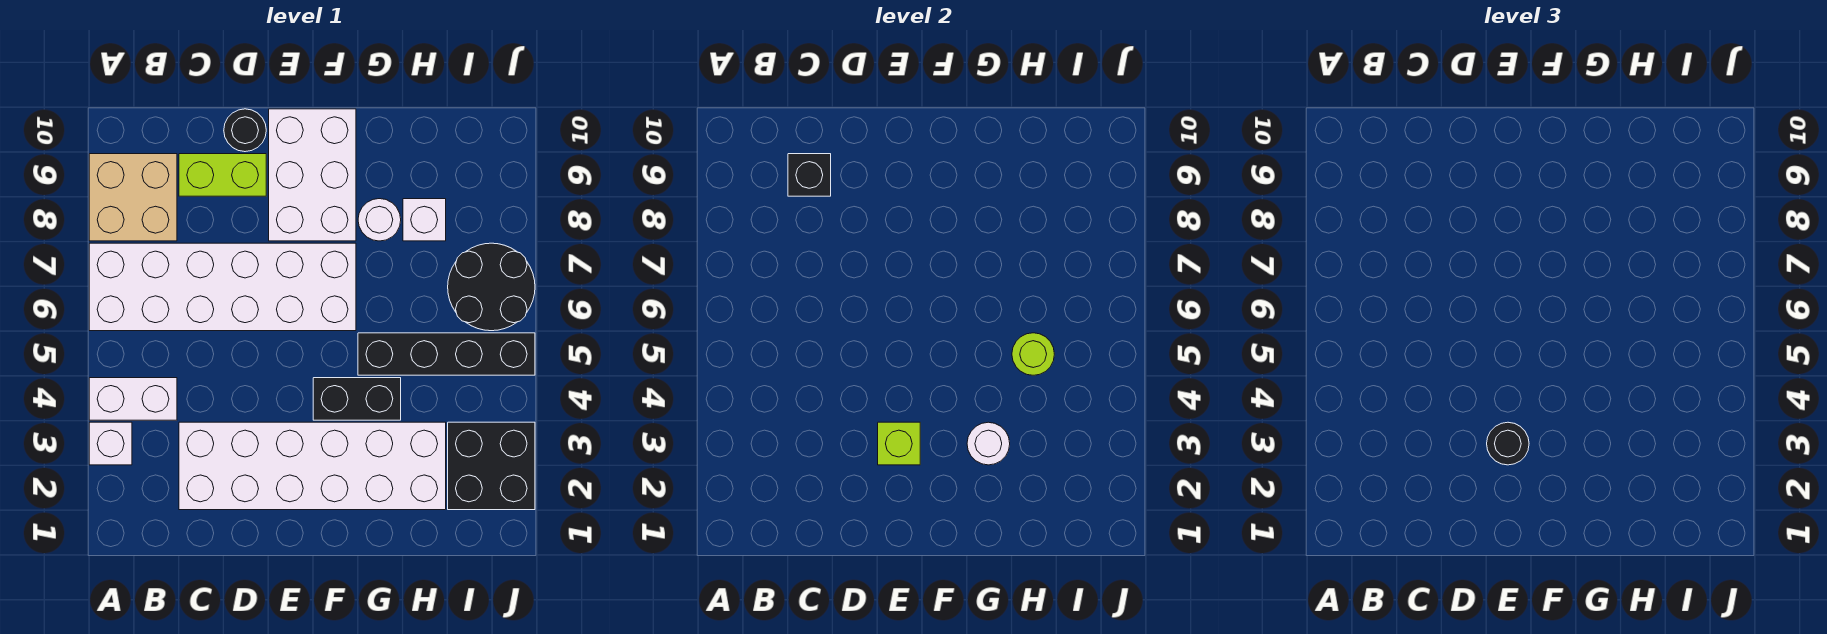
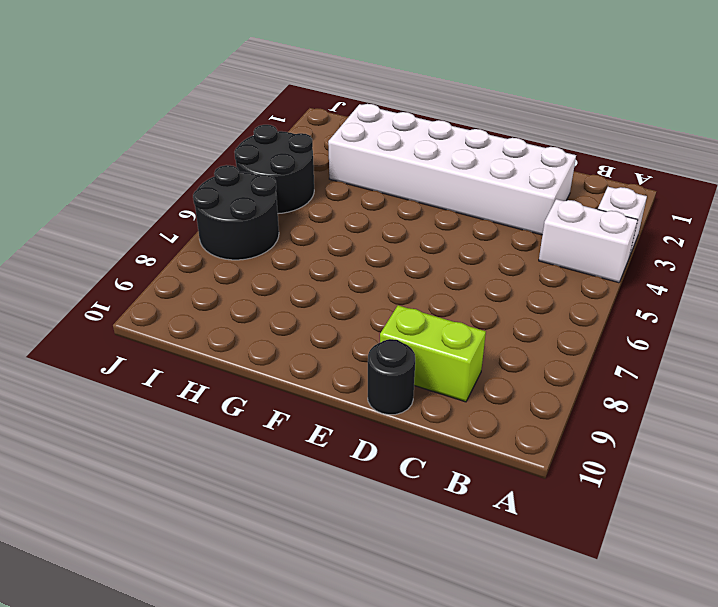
black 2x2 round brick [235,125,314,214] -> black 1x4 brick [358,333,535,375]
none -> white 2x6 brick [89,243,356,331]
none -> tan 2x2 brick [89,154,177,241]
none -> white 2x3 brick [269,109,356,241]

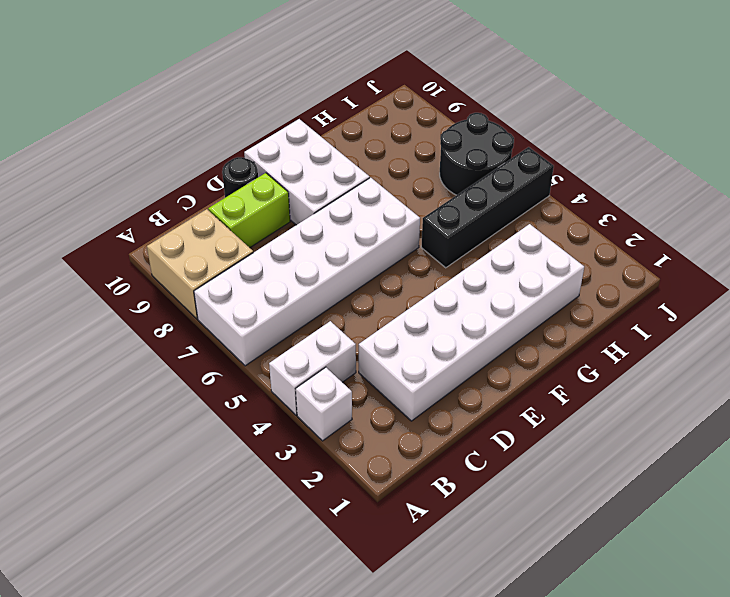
none -> black 1x2 brick [313,378,401,420]
none -> white 1x1 round brick [358,199,401,241]
none -> white 1x1 brick [403,199,446,241]

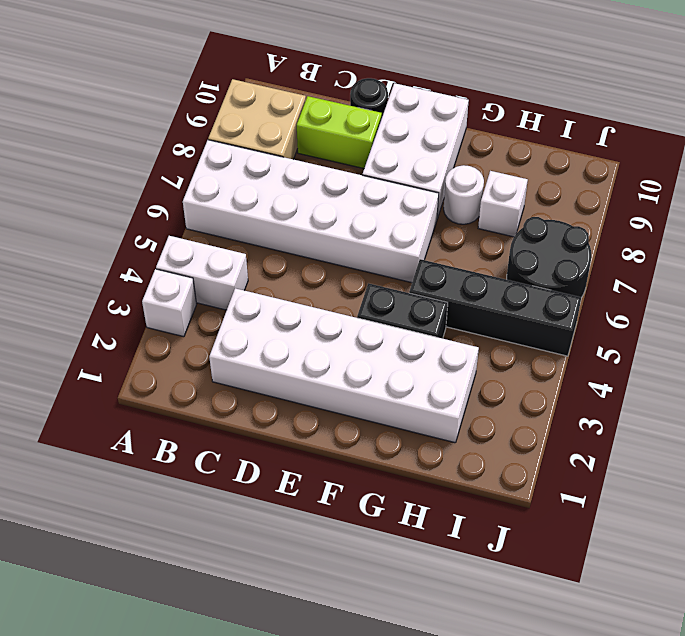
none -> black 2x2 brick [448,422,535,510]
none -> black 1x1 brick [788,154,831,196]
none -> lime 1x1 brick [878,422,920,465]

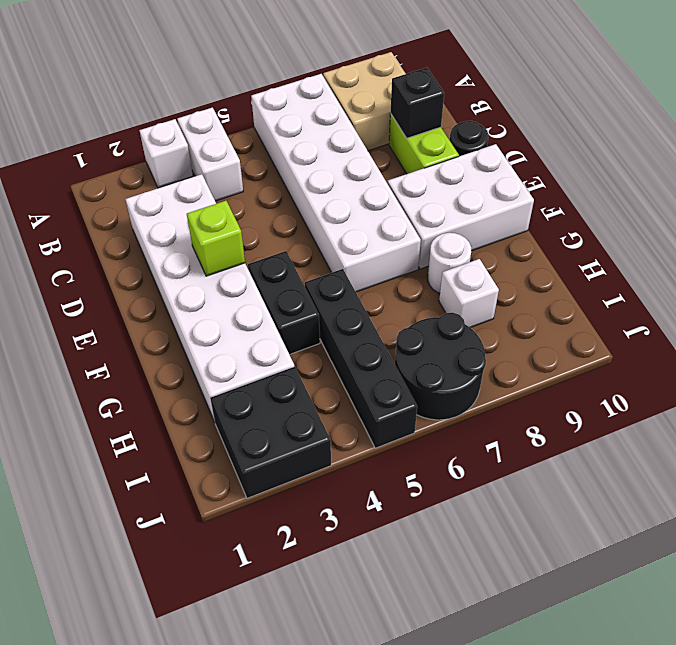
none -> white 1x1 round brick [967,422,1010,465]
none -> lime 1x1 round brick [1012,333,1054,375]
none -> black 1x1 round brick [1487,422,1529,465]

